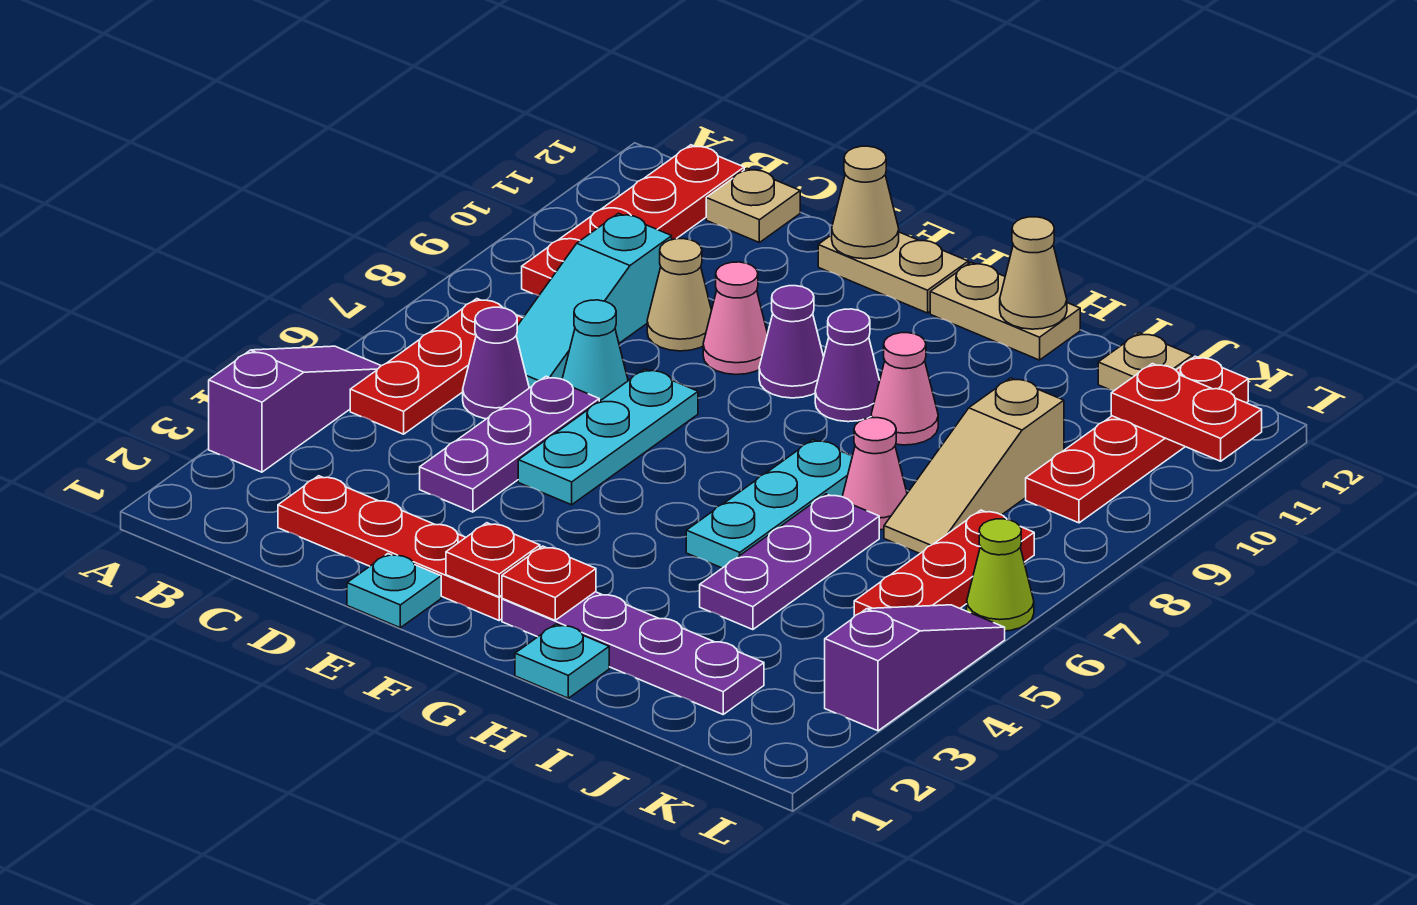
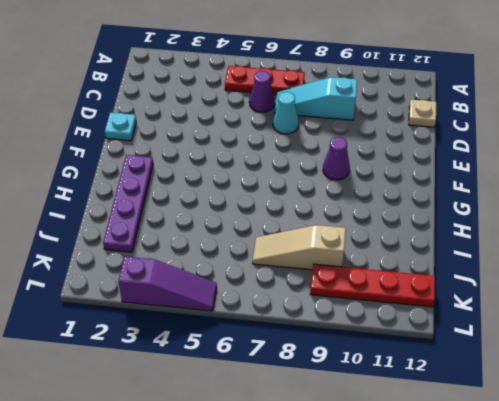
none -> purple 1x3 slope [209,346,381,472]
none -> red 1x4 plate [522,145,744,295]
none -> red 1x4 plate [278,476,502,620]
none -> purple 1x3 plate [420,376,599,512]

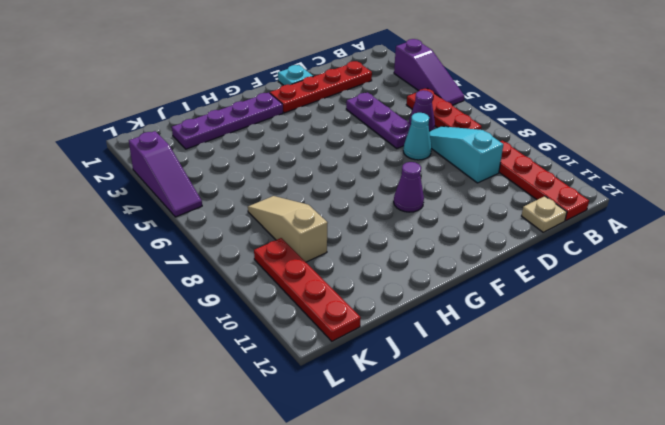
none -> tan 1x1 cone [647,239,712,351]
none -> cyan 1x3 plate [518,369,698,505]
none -> pink 1x1 cone [703,262,768,375]
none -> tan 1x2 plate [818,232,968,313]

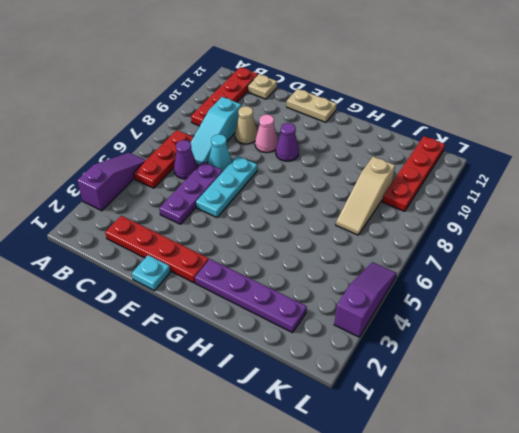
none -> purple 1x1 cone [815,309,880,422]
none -> tan 1x2 plate [930,262,1080,360]
none -> cyan 1x1 plate [515,624,609,698]
none -> cyan 1x3 plate [686,440,852,568]

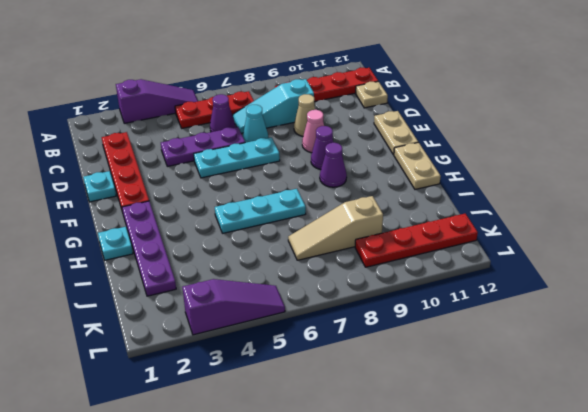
none -> pink 1x1 cone [871,333,938,445]
none -> purple 1x3 plate [700,494,879,630]
none -> pink 1x1 cone [842,418,907,530]
none -> tan 1x1 plate [1098,333,1192,391]

